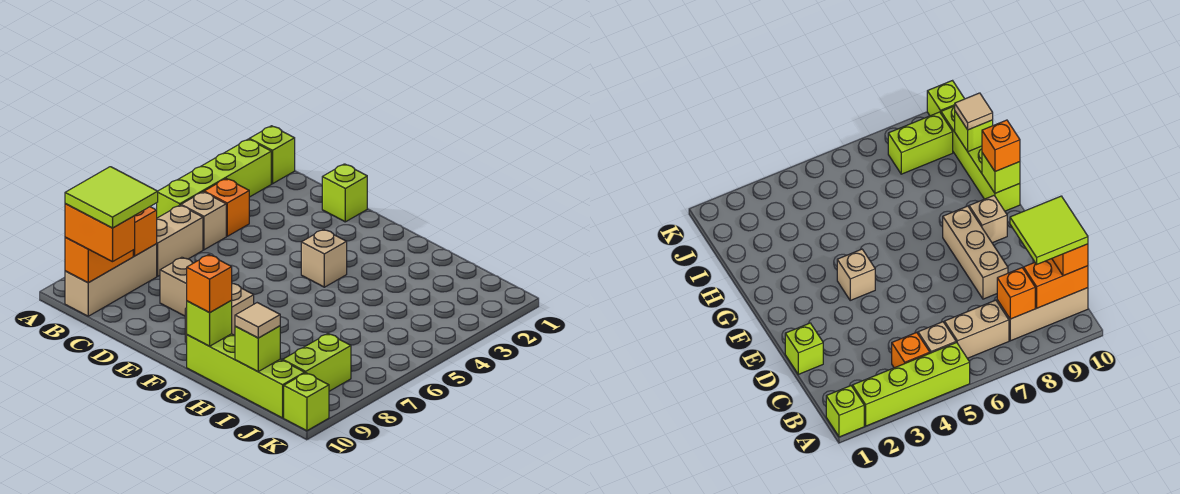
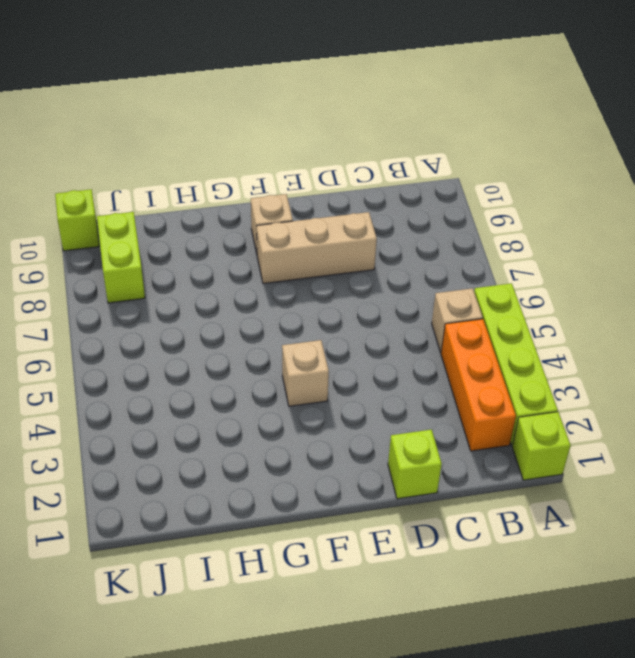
orange 1x3 brick [441,319,516,451] -> orange 1x1 brick [204,179,249,236]
none -> tan 1x2 brick [157,205,203,276]
none -> tan 1x3 brick [65,244,157,316]
none -> lime 1x4 brick [187,334,305,418]

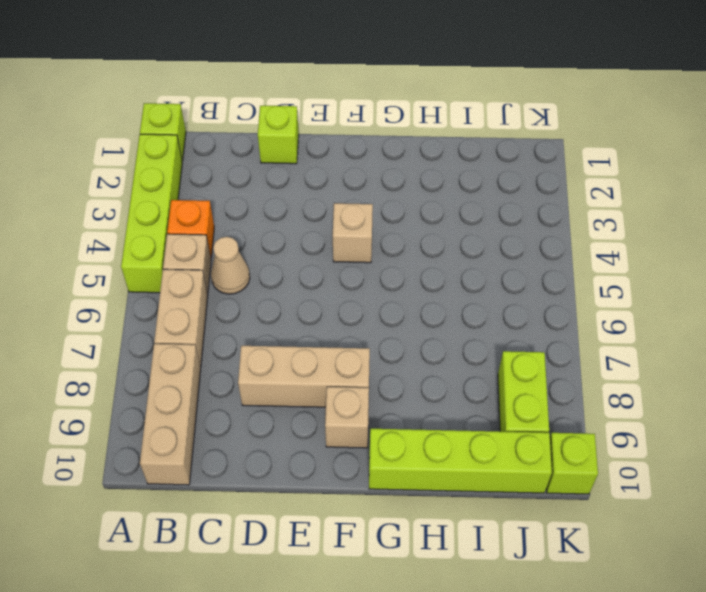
tan 1x1 cone [211,237,250,294] -> none
none -> orange 1x1 brick [133,207,157,256]
none -> orange 1x2 brick [65,237,133,283]
none -> lime 1x1 brick [187,300,232,346]

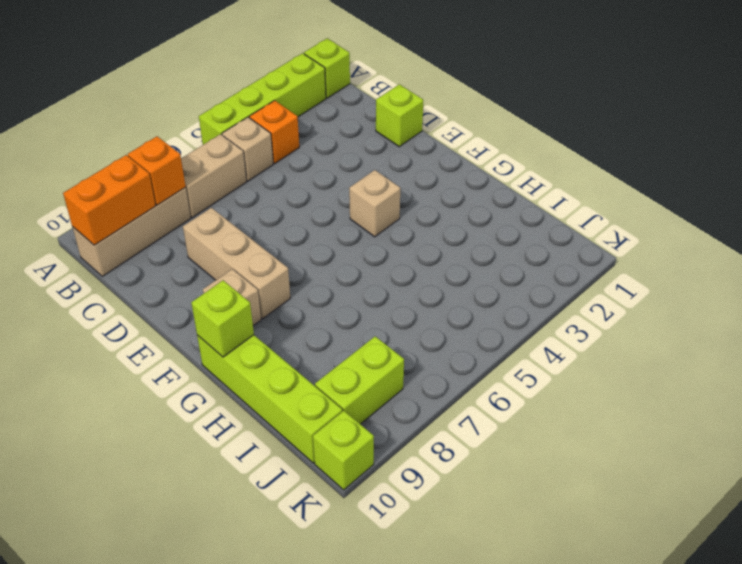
none -> lime 1x1 brick [235,326,280,372]
none -> orange 1x2 brick [65,204,135,262]
none -> orange 1x1 brick [187,255,232,313]

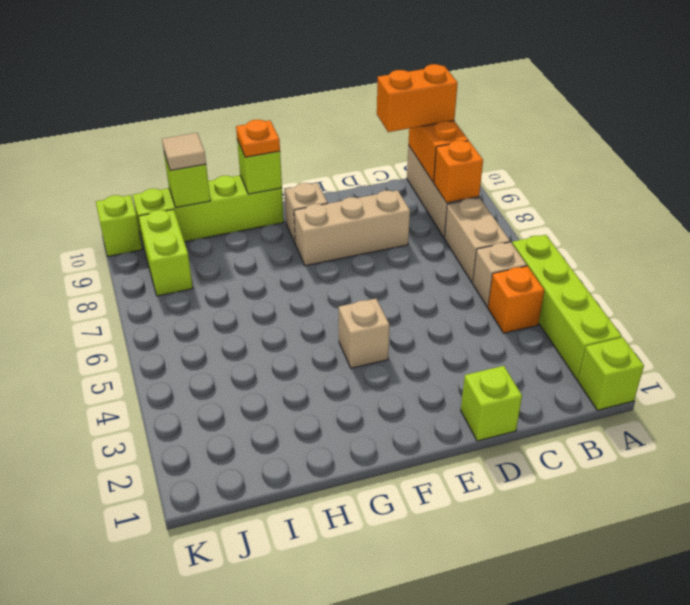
orange 1x1 plate [236,120,280,157] -> orange 1x1 brick [187,255,232,313]
none -> lime 2x2 tile [65,167,158,228]

